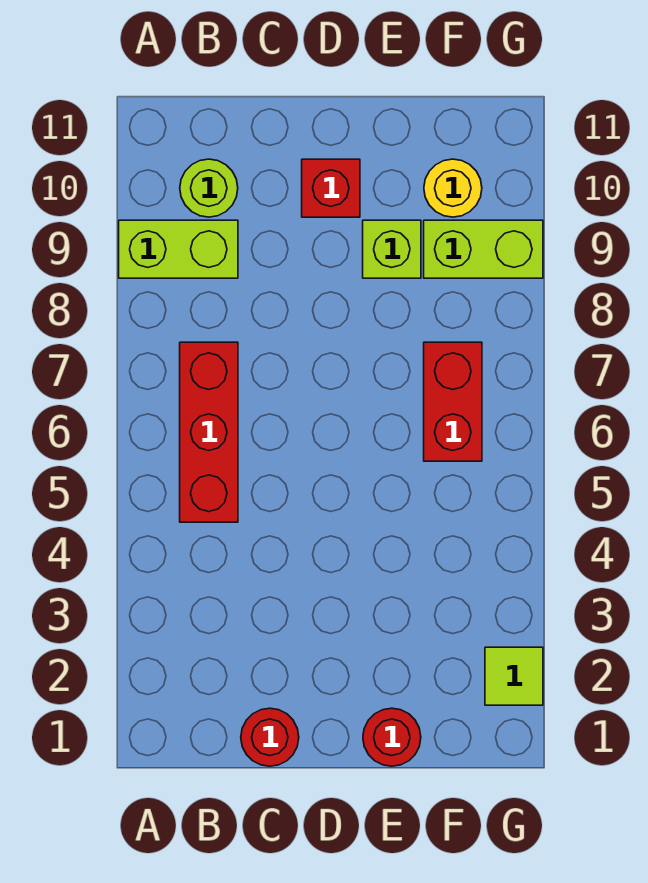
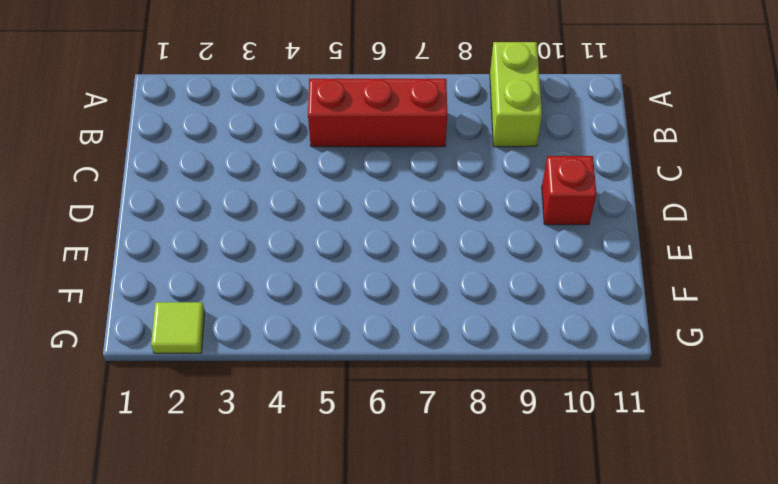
none -> lime 1x1 round brick [180,159,238,217]
none -> red 1x1 round brick [241,708,299,766]

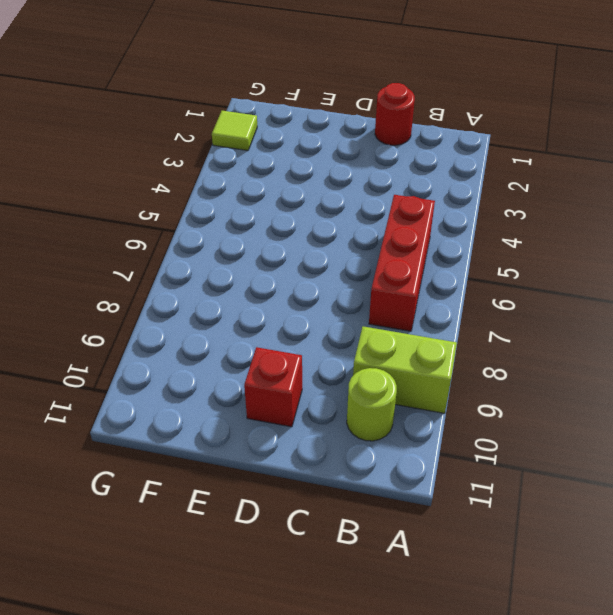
none -> red 1x1 round brick [363,708,421,766]
none -> lime 1x1 brick [363,220,421,278]

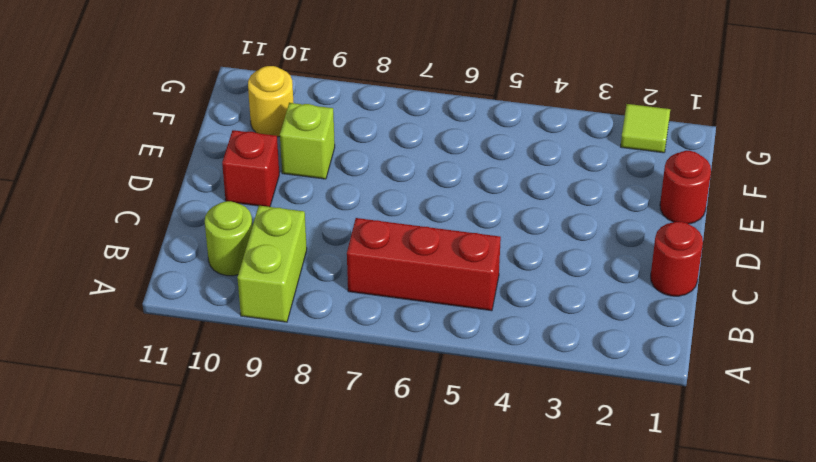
none -> red 1x2 brick [424,342,482,461]
none -> lime 1x2 brick [424,220,543,278]

